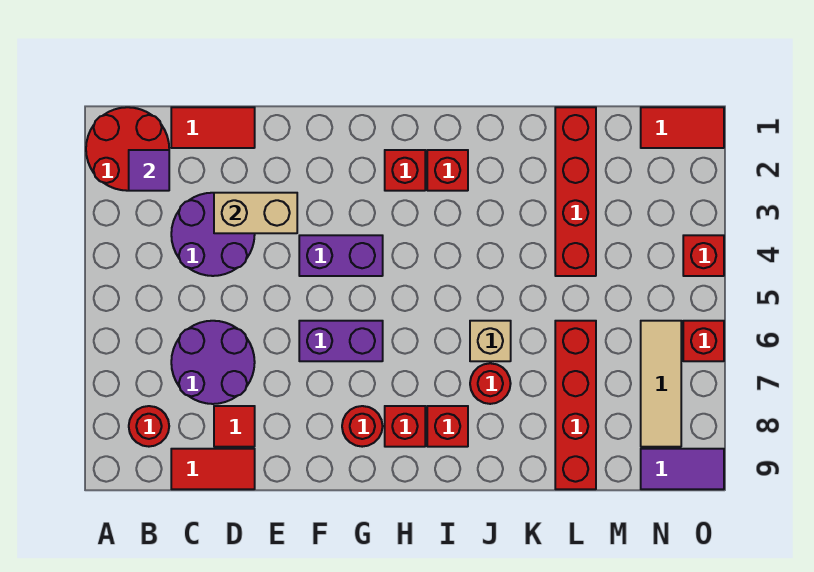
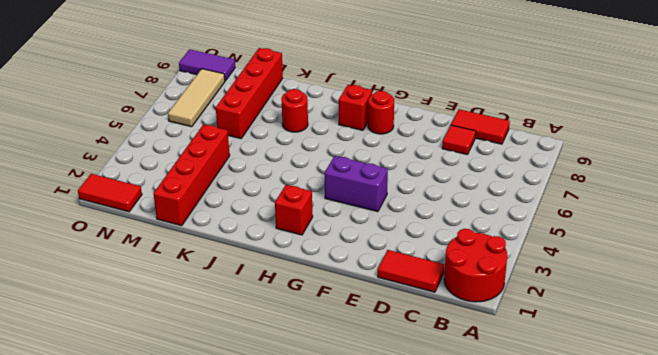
none -> red 1x1 round brick [129,406,169,447]
none -> purple 2x2 round brick [171,193,255,276]
none -> purple 2x2 round brick [171,321,255,404]

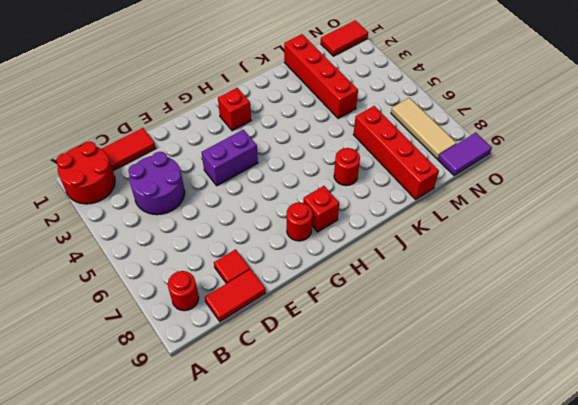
none -> purple 2x2 round brick [171,321,255,404]
none -> purple 1x2 brick [299,321,383,361]
none -> red 1x1 brick [427,150,468,191]

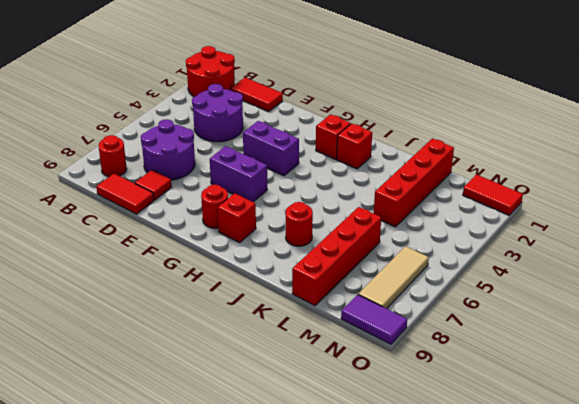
none -> red 1x1 brick [427,406,468,447]
none -> tan 1x1 brick [470,321,511,361]
none -> red 1x1 brick [683,235,724,276]

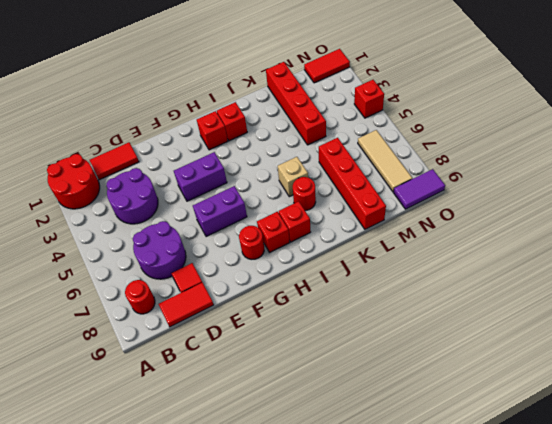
none -> red 1x1 brick [683,321,724,361]
none -> purple 1x1 tile [129,150,169,191]
none -> tan 1x2 brick [214,193,297,233]

